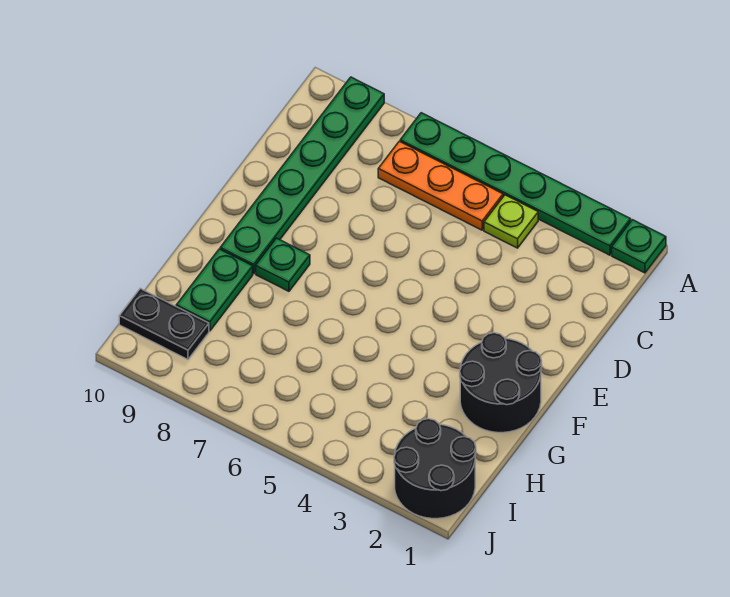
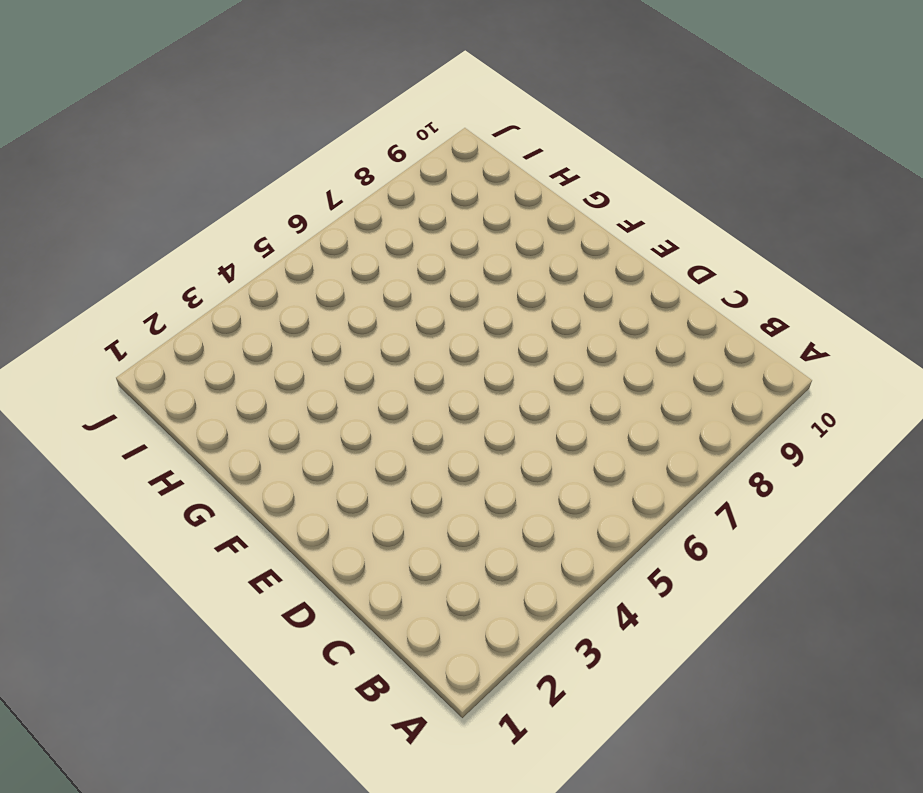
none -> green 1x1 plate [612,220,666,273]
none -> green 1x6 plate [400,113,631,255]

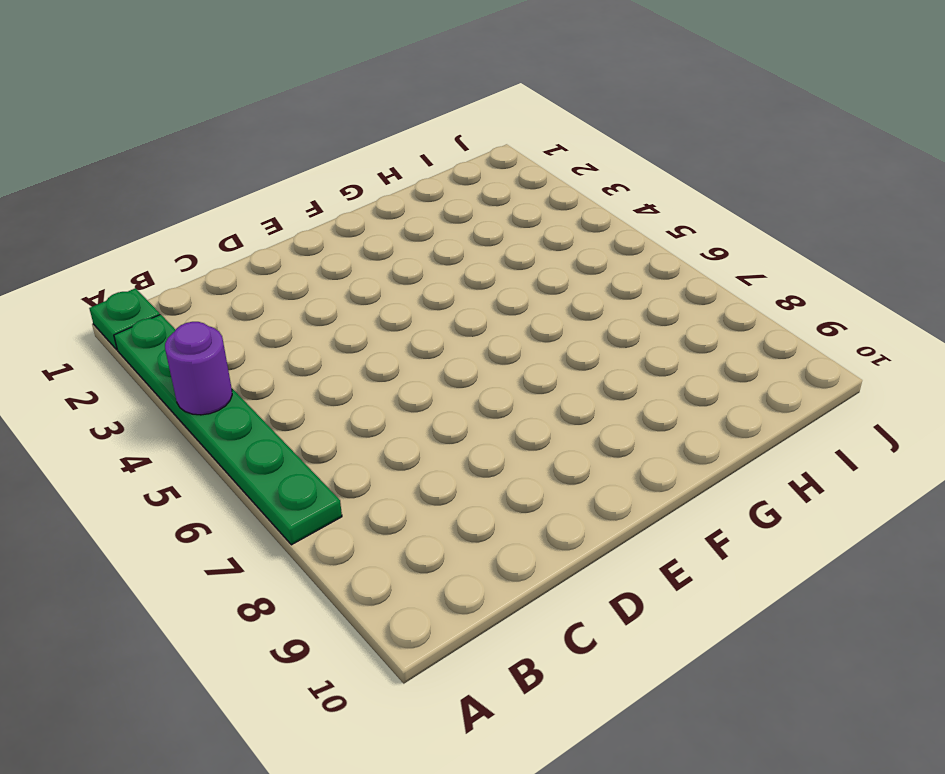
purple 1x1 round brick [165,322,232,415] -> none
none -> green 1x6 plate [220,77,384,273]
none -> lime 1x1 plate [484,195,538,248]

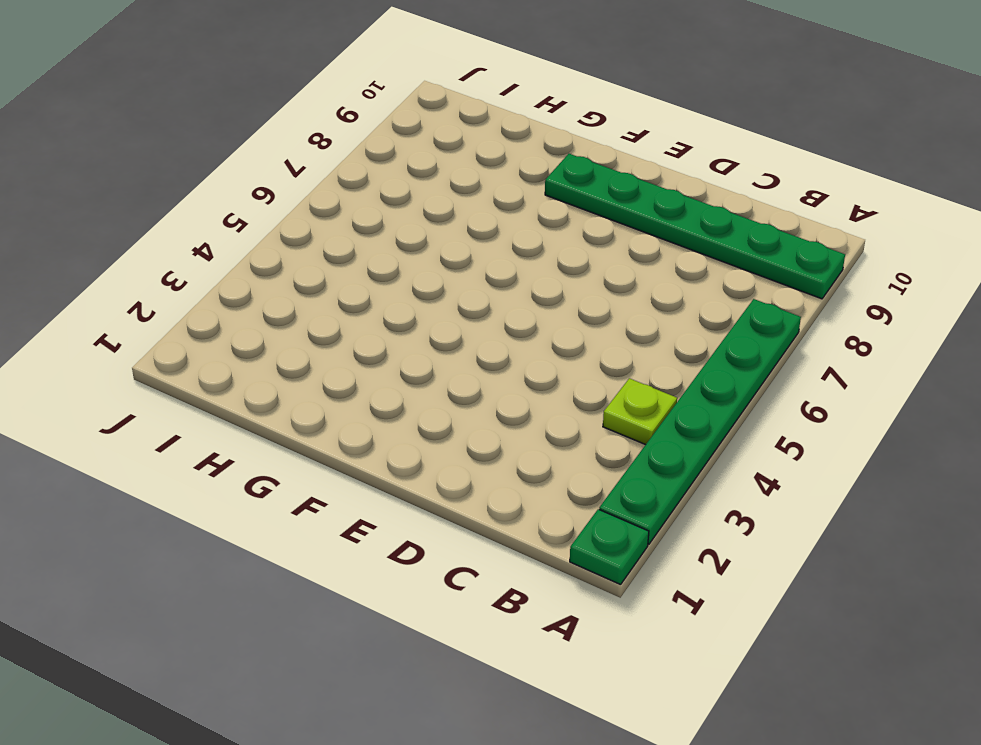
none -> orange 1x3 plate [378,141,503,230]
none -> black 2x2 round brick [460,333,542,433]

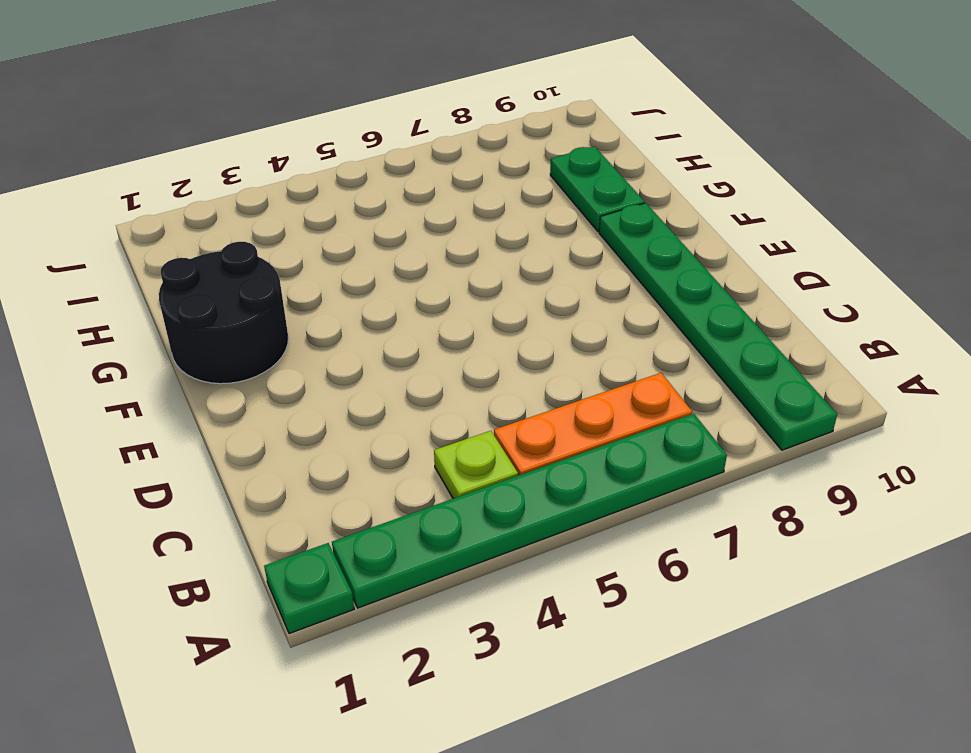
none -> green 1x1 plate [256,238,310,291]
none -> black 2x2 round brick [394,419,476,519]

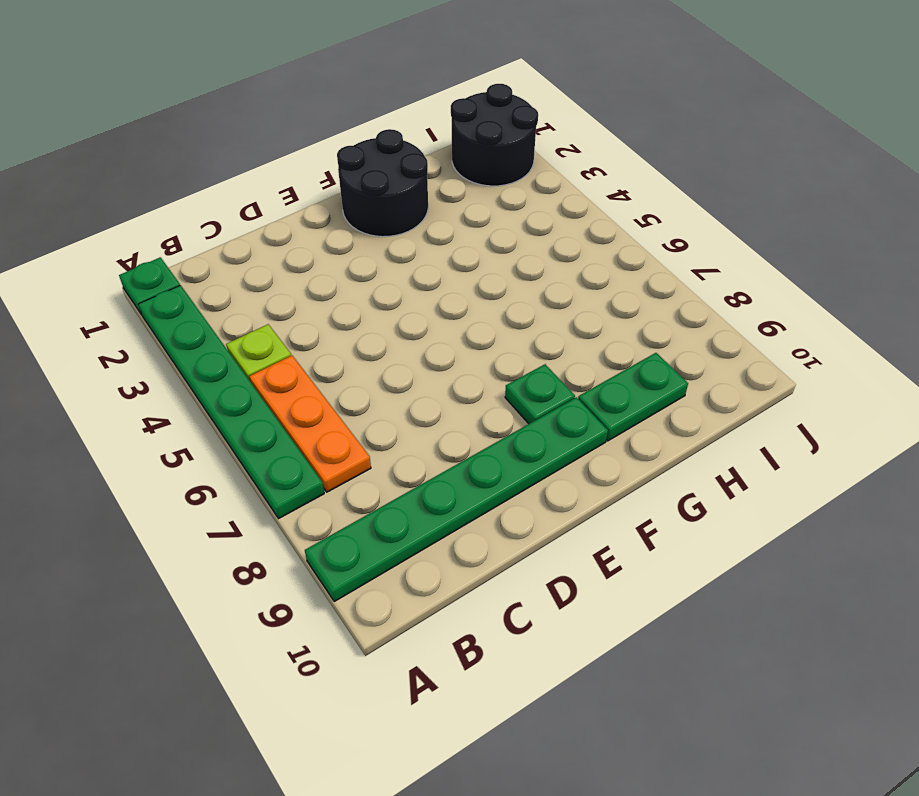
none -> black 1x2 plate [119,288,209,359]

